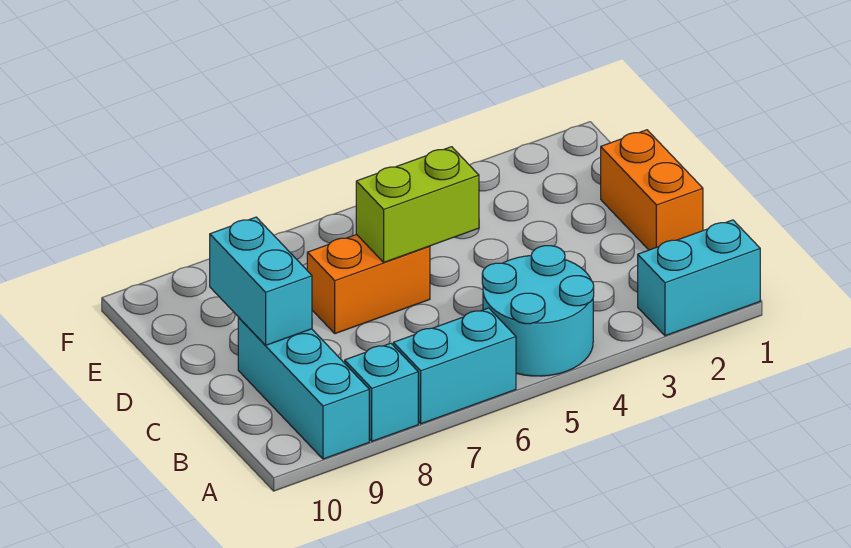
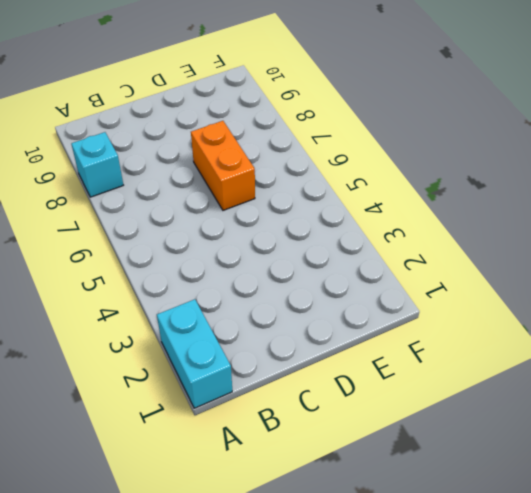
none -> cyan 2x2 round brick [482,246,594,376]
none -> cyan 1x2 brick [393,308,516,424]

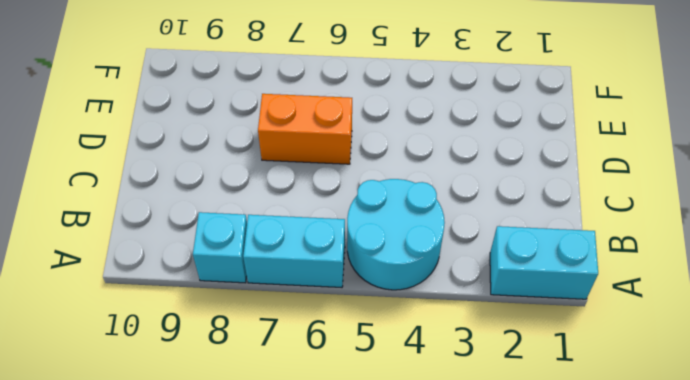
none -> cyan 1x3 brick [238,318,369,459]
none -> orange 1x2 brick [601,130,703,250]

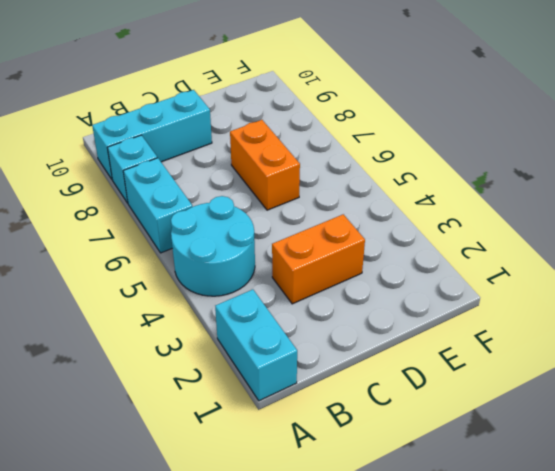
orange 1x2 brick [272,214,365,304] -> orange 1x2 brick moved to [601,130,703,250]
none -> cyan 1x2 brick [210,217,312,345]
none -> lime 1x2 brick [356,147,479,262]

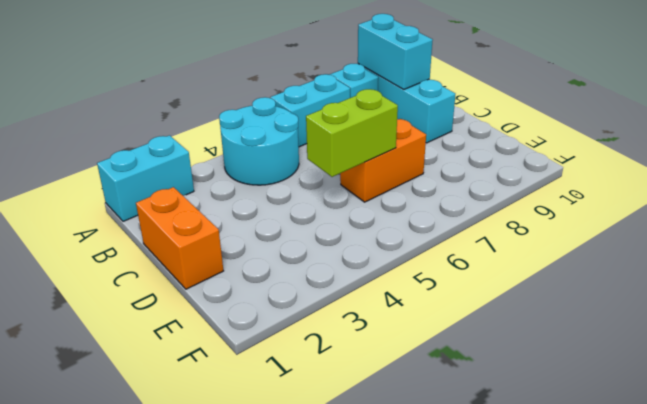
cyan 1x2 brick [358,14,433,90] -> cyan 1x2 brick moved to [210,217,312,345]

